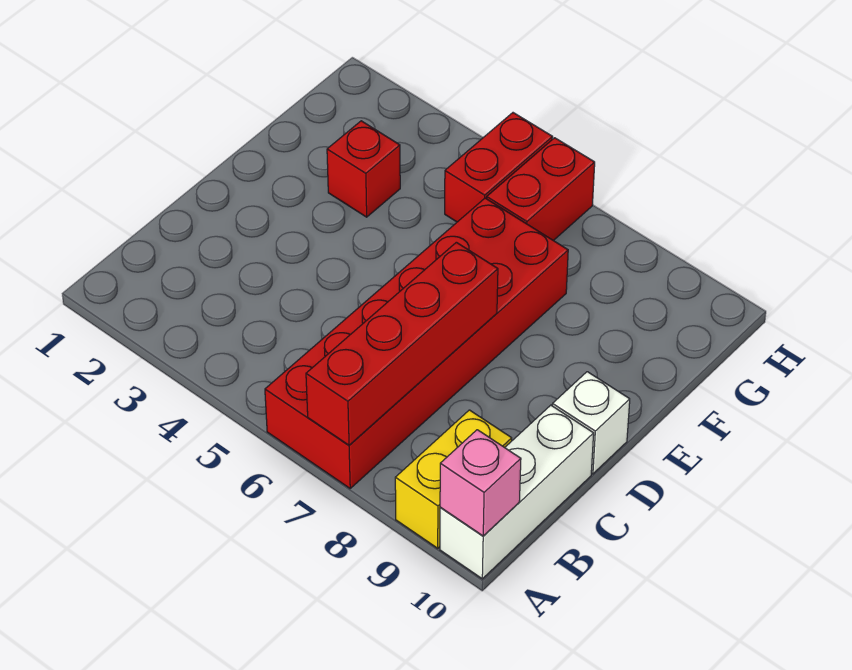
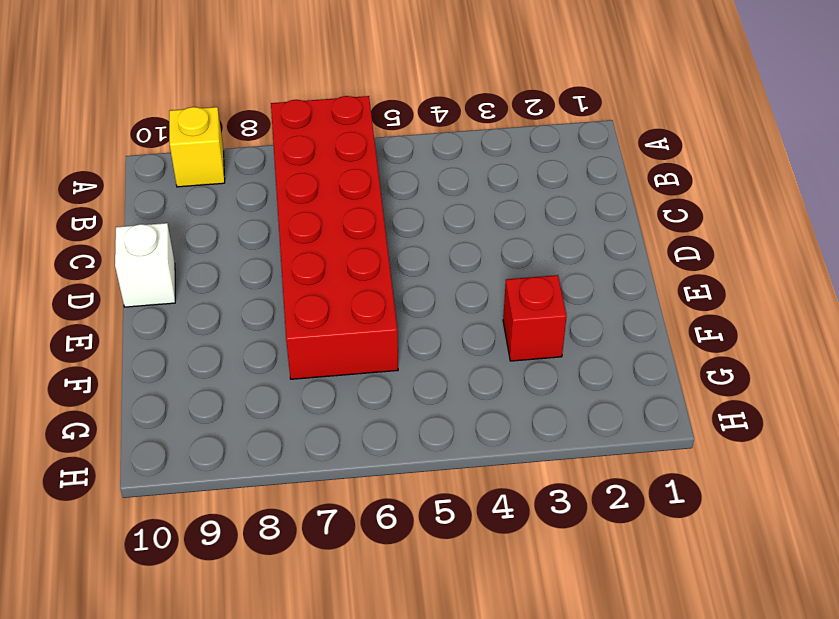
yellow 1x1 brick [169,107,225,187] -> yellow 1x2 brick [395,410,512,548]
none -> white 1x3 brick [440,405,594,579]
none -> red 1x2 brick [445,113,553,222]

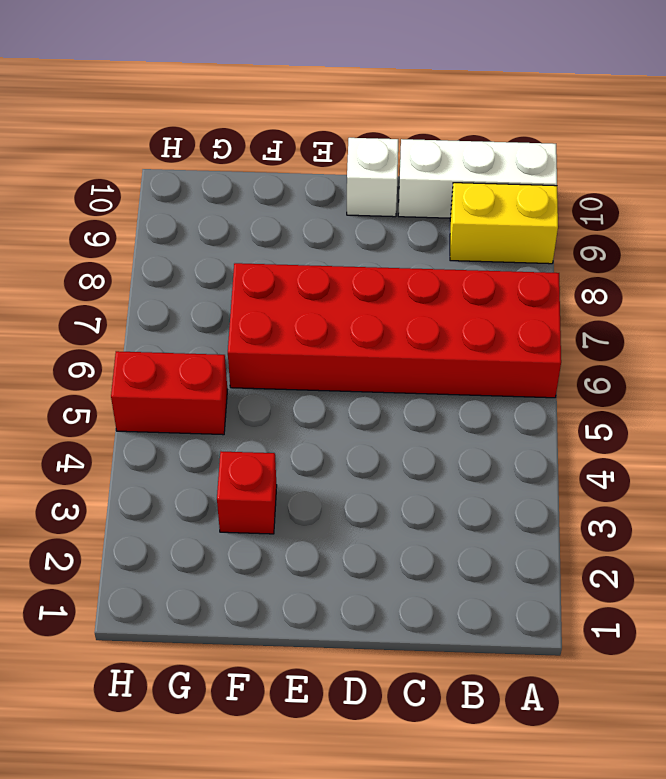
none -> red 1x2 brick [487,138,595,241]
none -> red 1x4 brick [306,242,498,445]

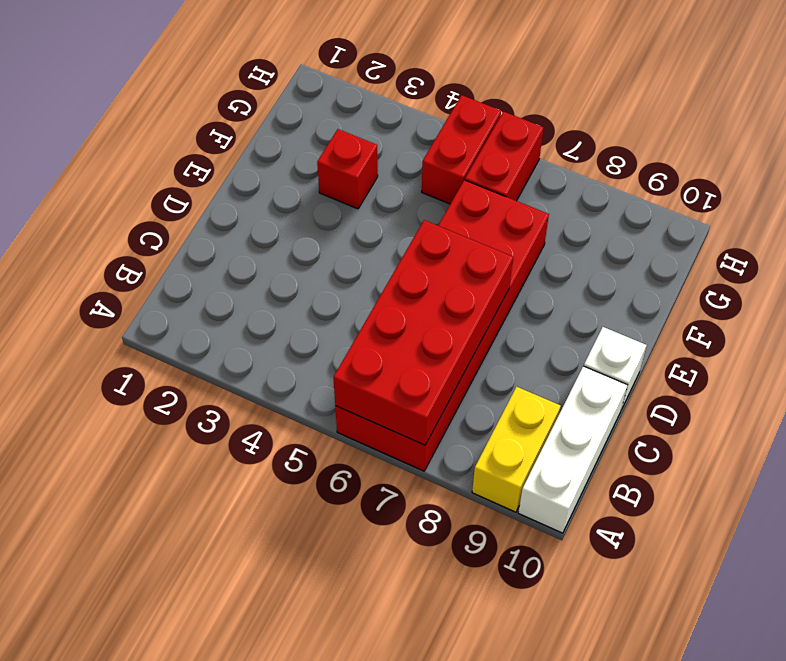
red 2x4 brick [333,220,513,445] -> red 1x4 brick [306,242,498,445]
none -> pink 1x1 brick [440,430,521,536]

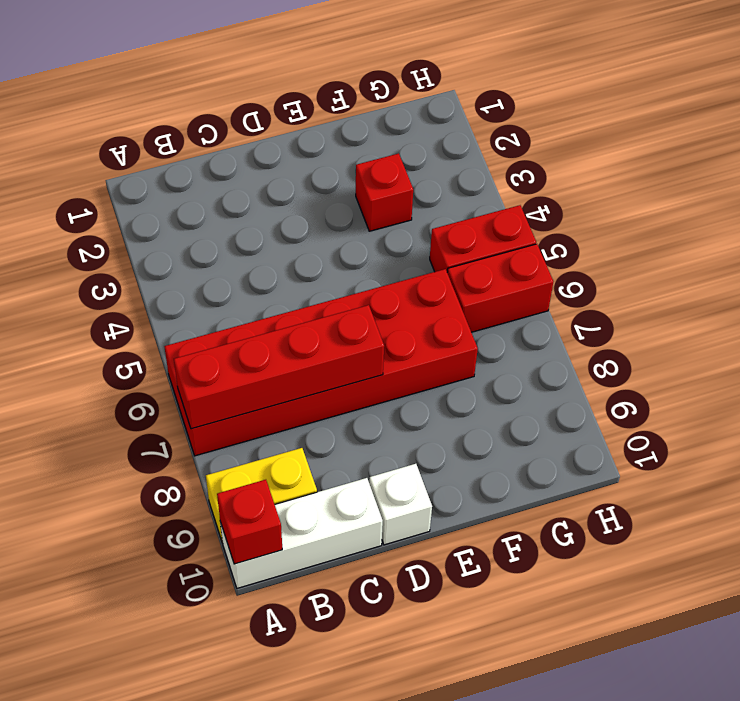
red 1x1 brick [217,480,282,564] -> pink 1x1 brick [440,430,521,536]

